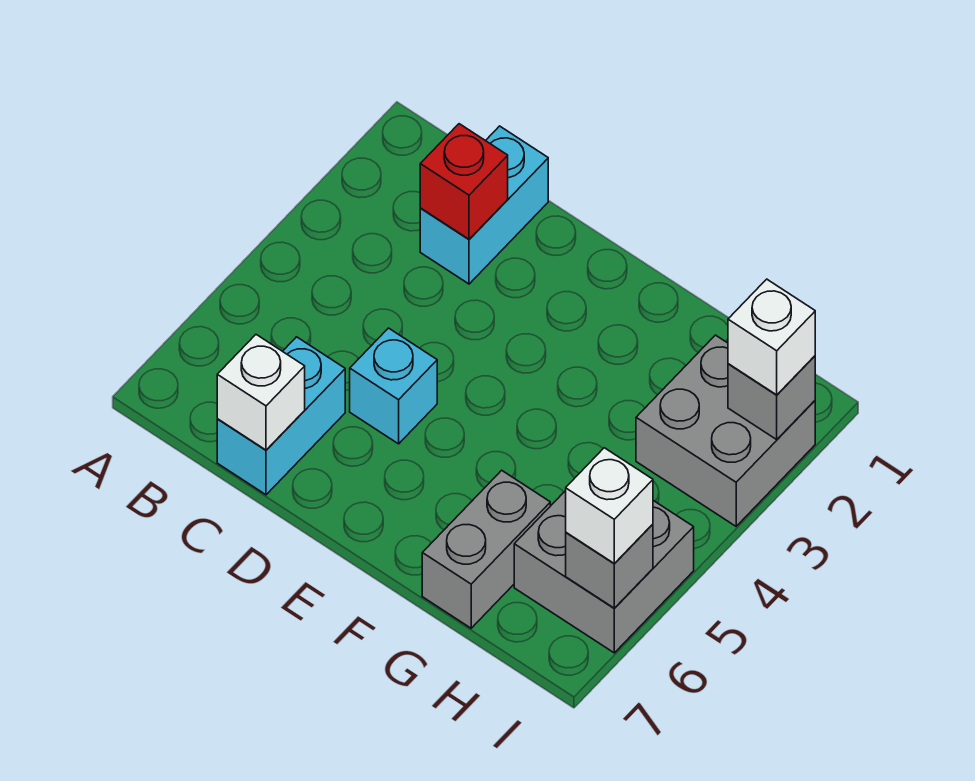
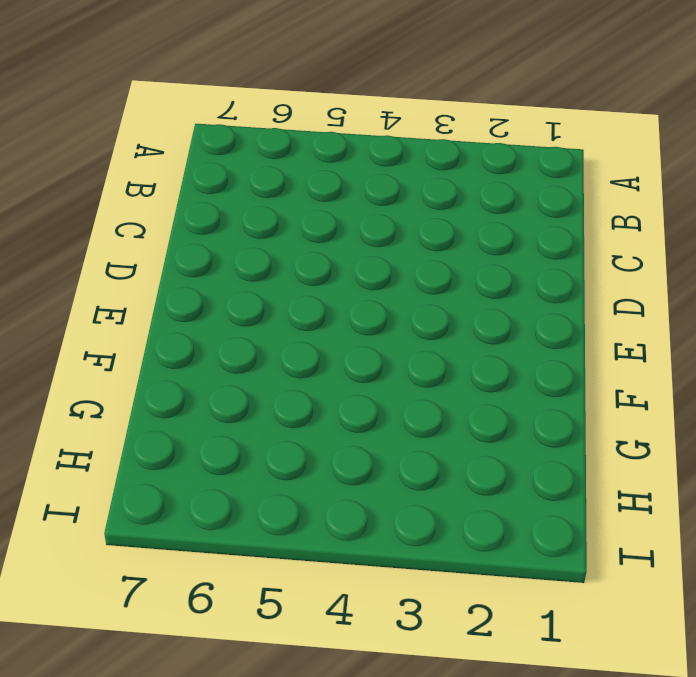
none -> cyan 1x2 brick [420,126,548,284]
none -> cyan 1x2 brick [217,337,345,495]
none -> cyan 1x1 brick [350,328,437,444]

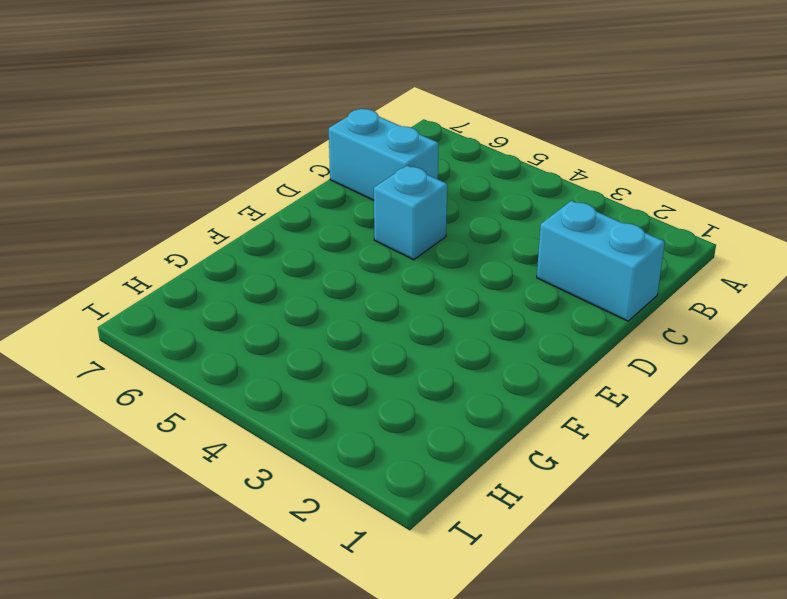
none -> grey 1x2 brick [422,470,550,628]
none -> grey 2x2 brick [636,335,815,526]
none -> grey 2x2 brick [514,491,694,653]

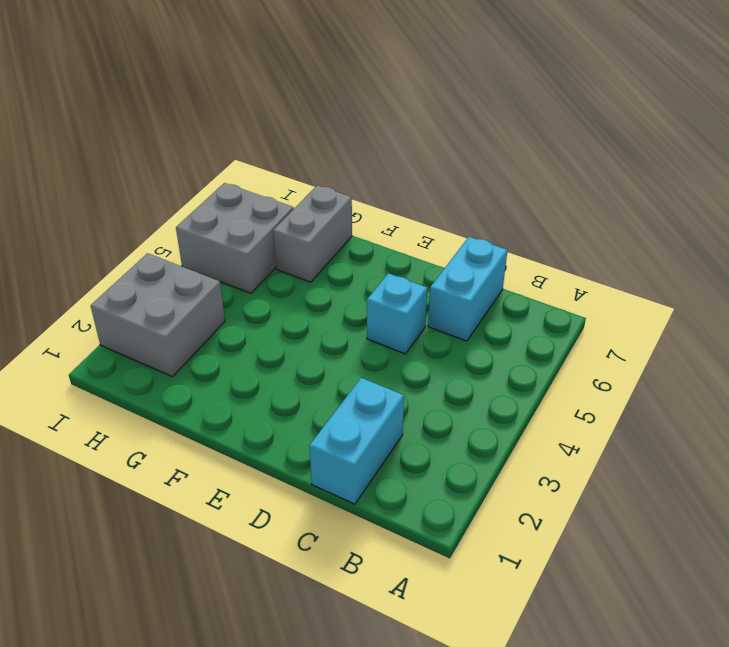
none -> red 1x1 brick [420,124,508,239]
none -> white 1x1 brick [217,335,305,450]
none -> grey 1x1 brick [728,356,815,440]

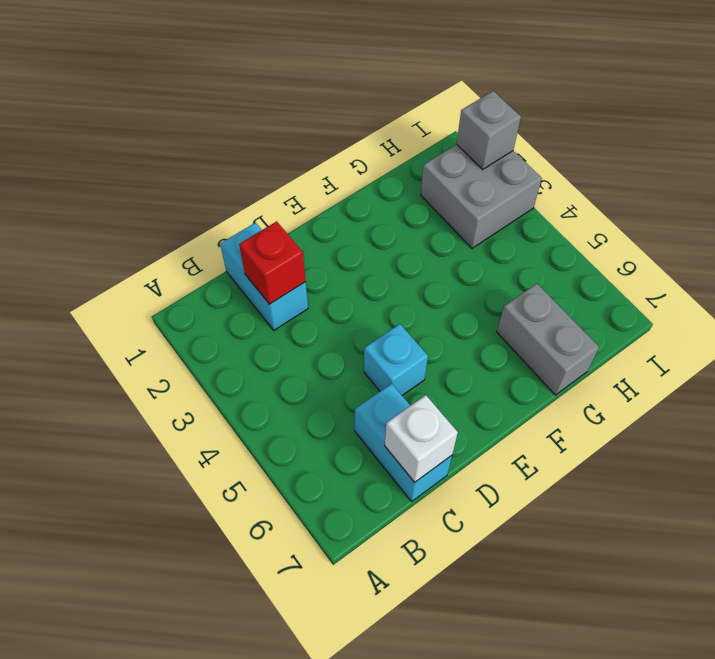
none -> grey 2x2 brick [514,491,694,653]
none -> grey 1x1 brick [566,524,653,608]
none -> white 1x1 brick [728,279,815,395]

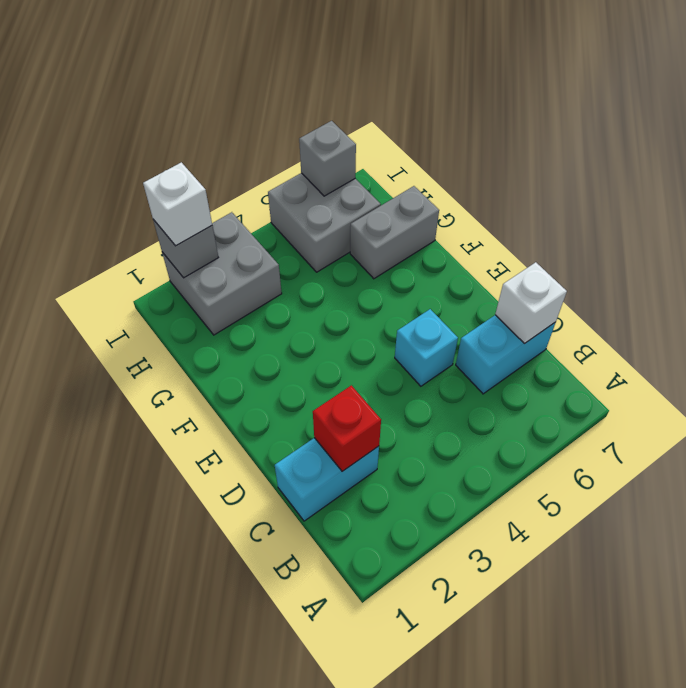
none -> white 1x1 brick [566,448,653,564]

